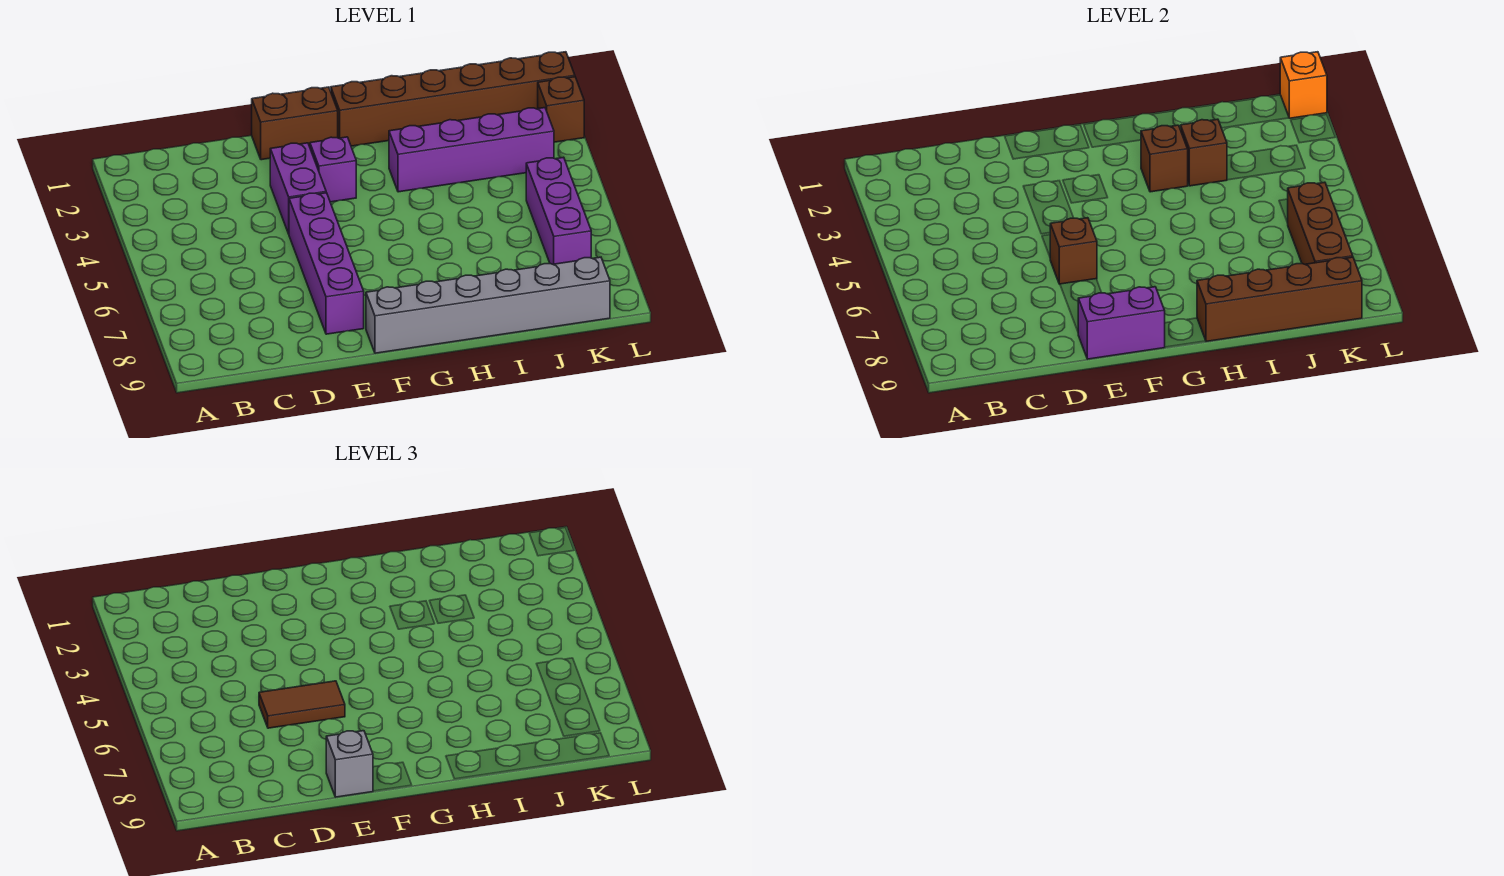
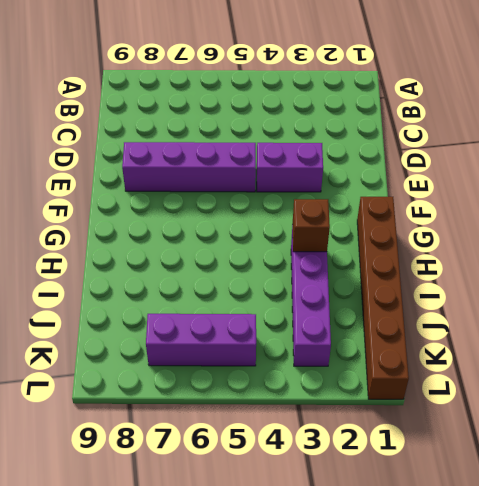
none -> brown 1x2 brick [252,87,338,160]
none -> purple 1x1 brick [310,137,356,202]
none -> grey 1x6 brick [366,257,610,353]

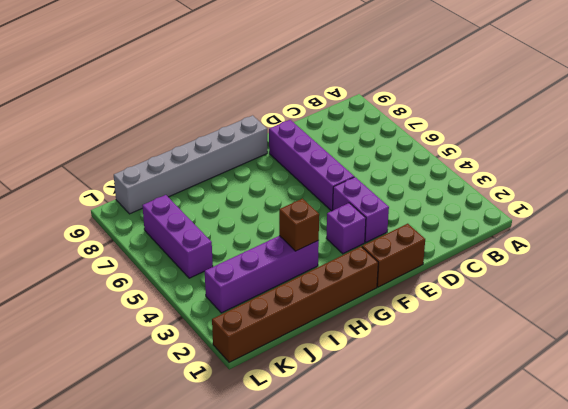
none -> brown 1x1 brick [538,77,584,142]
none -> brown 1x1 brick [1050,218,1097,284]
none -> purple 1x2 brick [1078,287,1165,359]

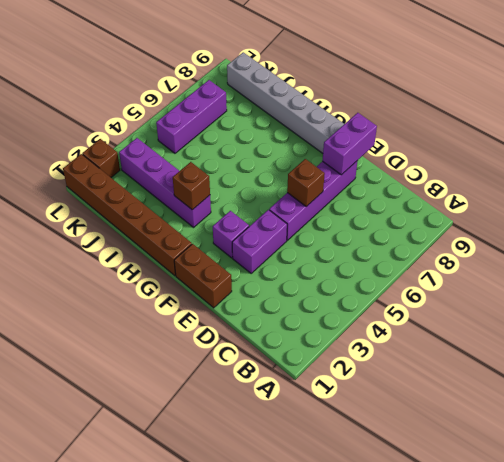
purple 1x2 brick [322,113,377,175] -> purple 1x2 brick turned to [1078,287,1165,359]
none -> brown 1x4 brick [1197,257,1362,342]
none -> brown 1x1 brick [1181,119,1227,186]
none -> brown 1x3 brick [1288,182,1353,264]

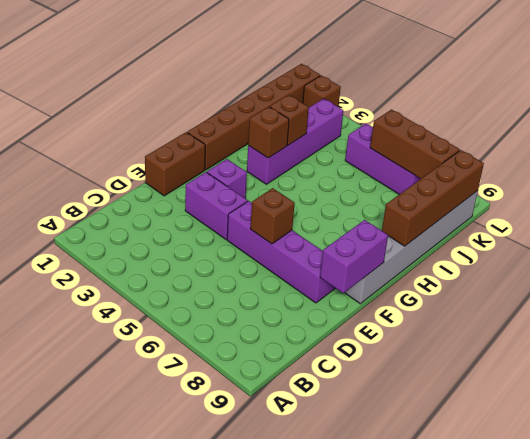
none -> orange 1x1 brick [1280,52,1327,118]
none -> brown 1x2 tile [259,681,345,728]
none -> grey 1x1 brick [326,731,373,797]

